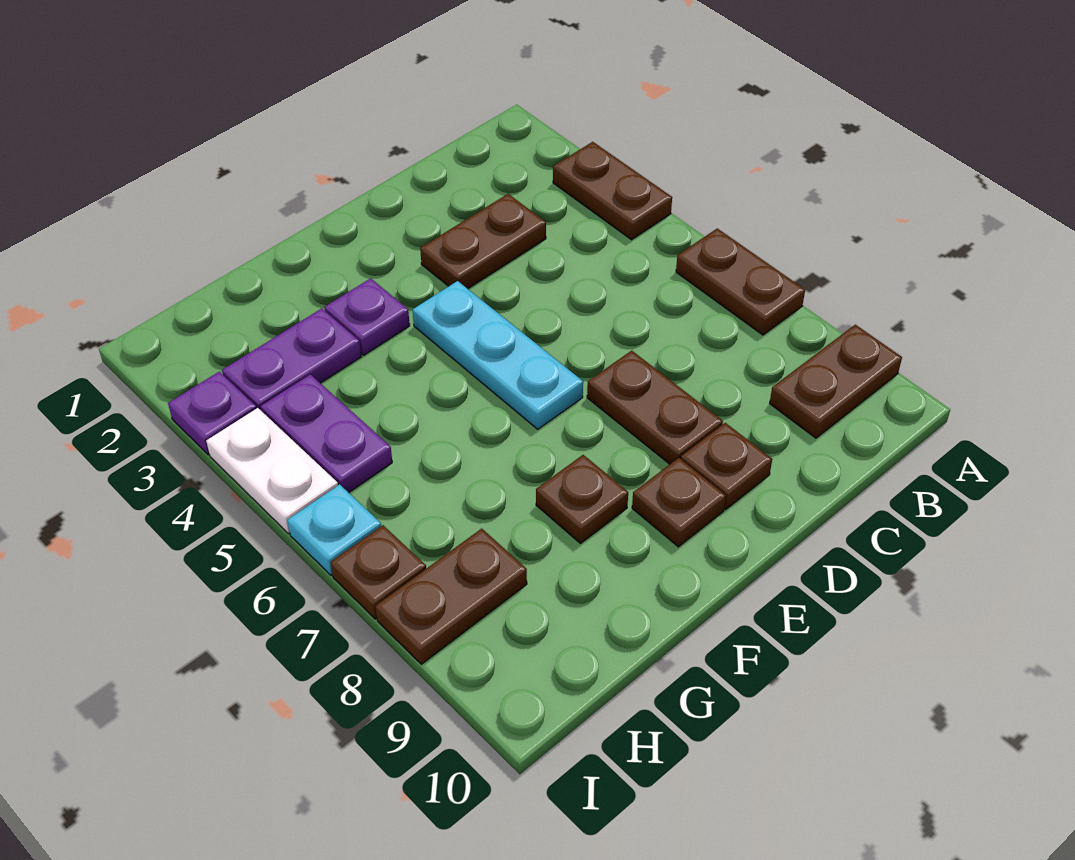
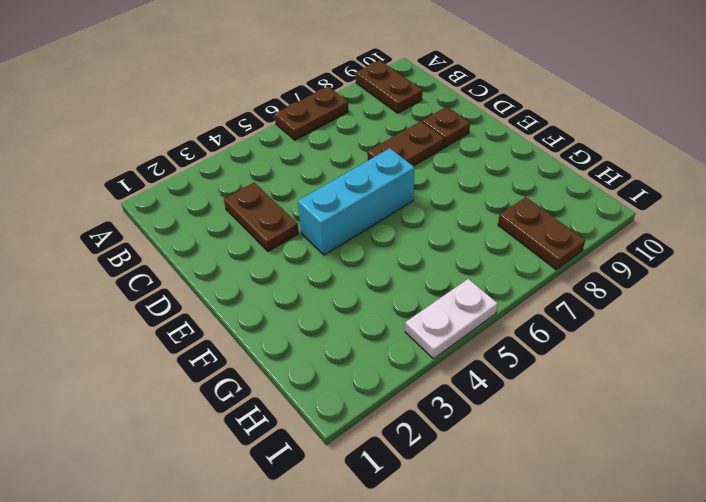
cyan 1x3 brick [298,148,415,255] -> cyan 1x3 plate [413,281,583,429]
none -> brown 1x2 plate [553,142,672,240]
none -> brown 1x1 plate [632,458,726,547]
none -> purple 1x1 plate [324,278,410,355]

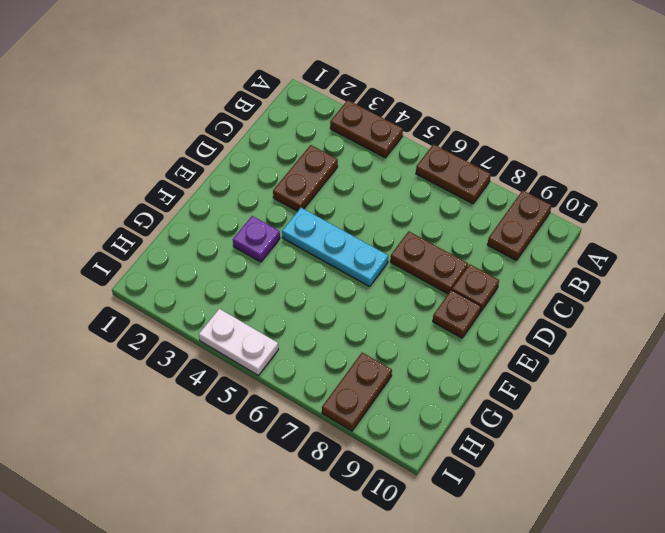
none -> brown 1x1 plate [536,455,628,543]
none -> purple 1x2 plate [222,309,361,410]
none -> purple 1x2 plate [261,374,392,493]

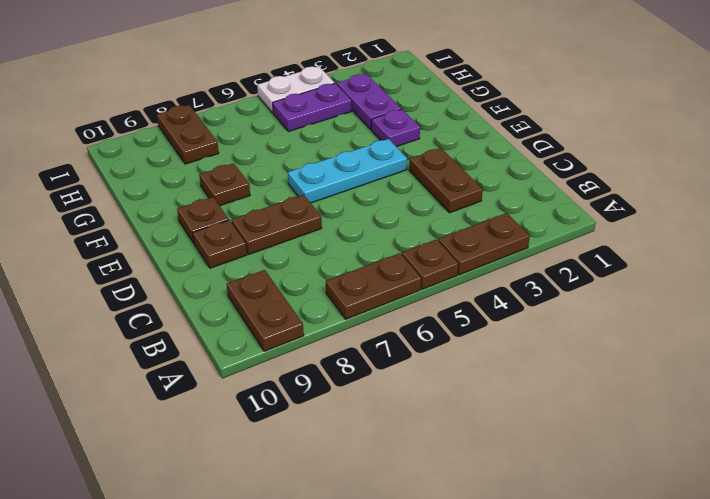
brown 1x1 plate [402,240,458,289] -> brown 1x1 plate moved to [330,525,426,619]
none -> purple 1x1 plate [168,372,256,455]
none -> cyan 1x1 plate [287,484,381,575]

